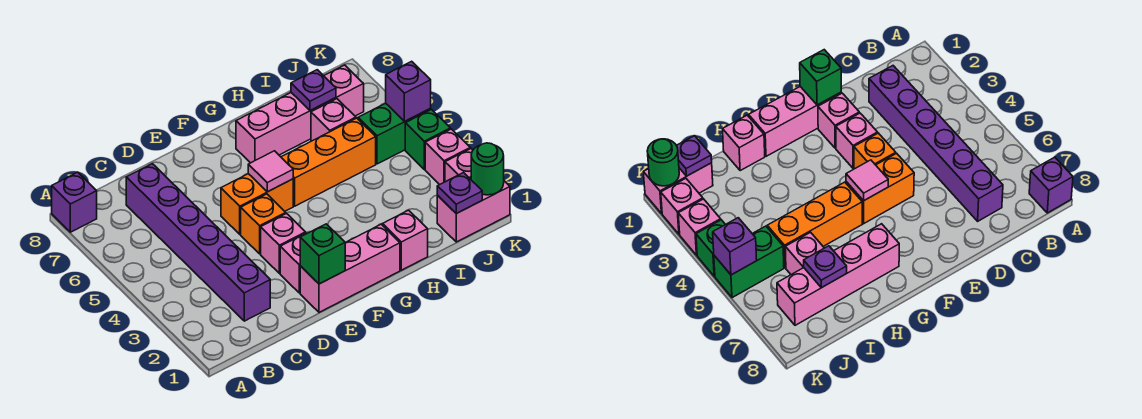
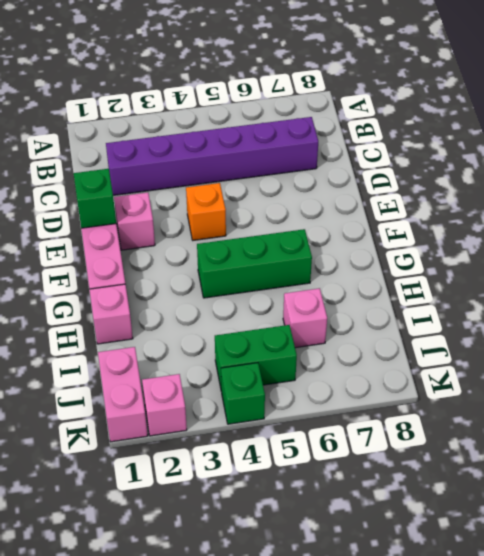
green 1x3 brick [197,229,312,298] -> orange 1x3 brick [281,118,376,206]
green 1x2 brick [215,325,297,388] -> green 1x2 brick turned to [358,103,431,164]
none -> purple 1x1 brick [52,172,97,232]
none -> pink 1x1 brick [261,214,306,273]
none -> orange 1x2 brick [221,174,293,234]

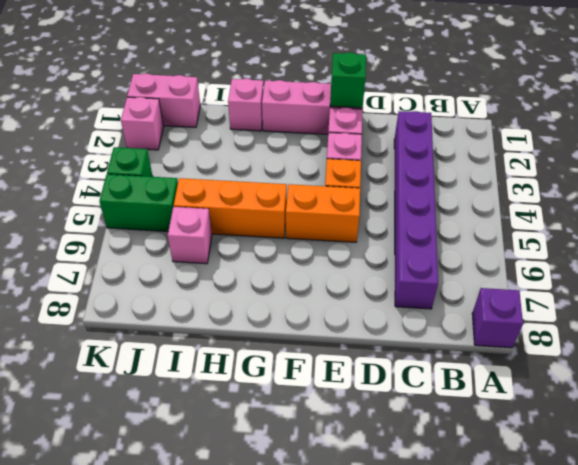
none -> pink 1x4 brick [236,65,364,163]
none -> pink 1x1 brick [425,129,470,185]
none -> pink 1x1 tile [248,151,293,192]

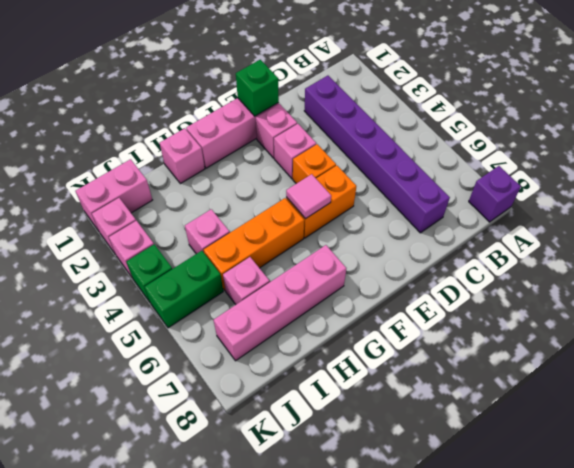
pink 1x1 brick [185,209,230,254] -> none
none -> purple 1x1 plate [291,70,336,111]
none -> purple 1x1 plate [437,173,482,214]
none -> green 1x1 round brick [471,143,504,195]

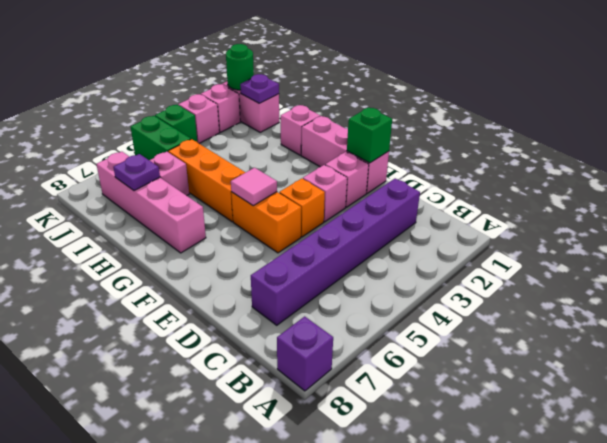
none -> purple 1x1 brick [386,61,431,122]

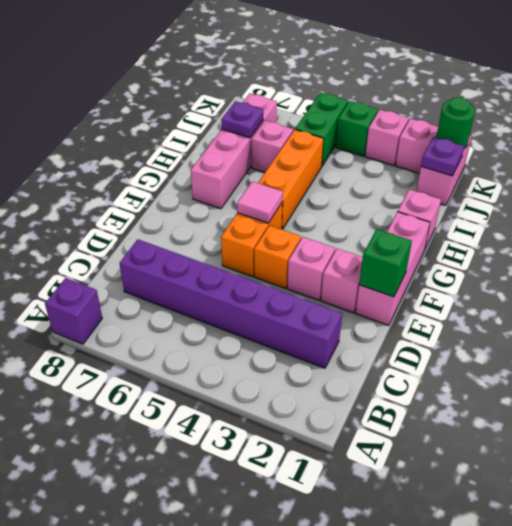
none -> purple 1x1 brick [386,61,431,122]

